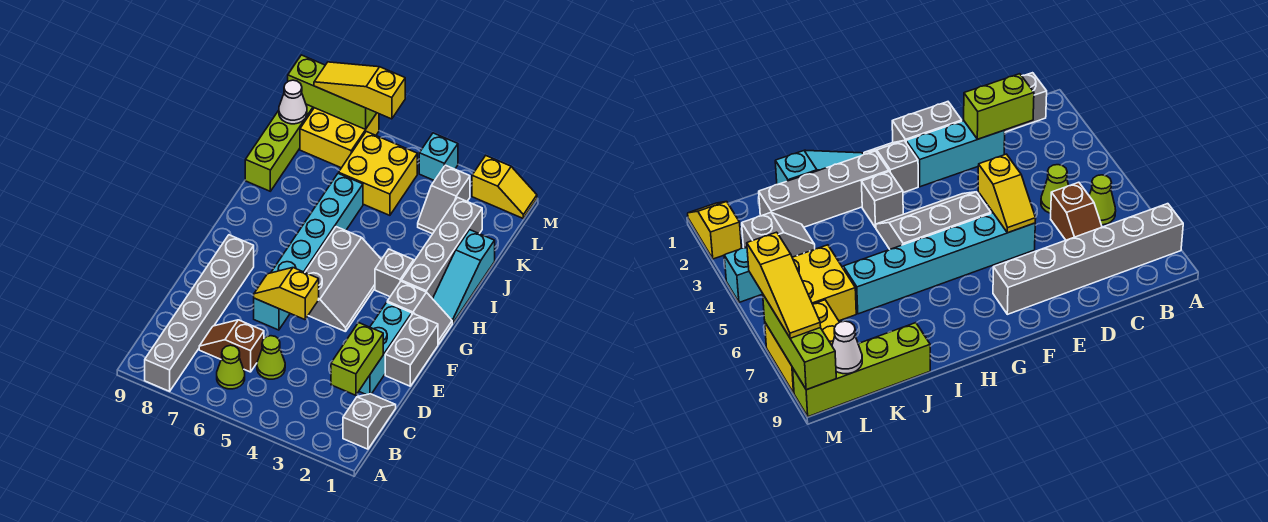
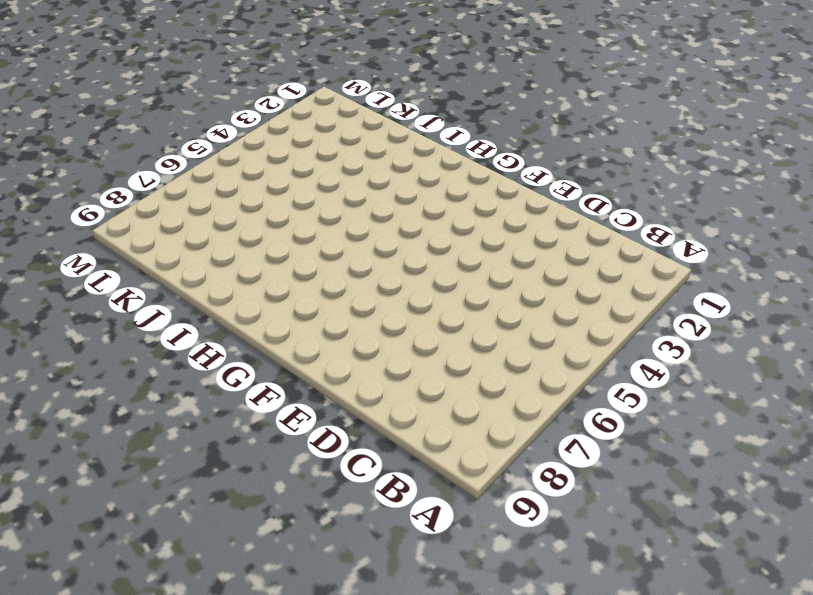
none -> grey 1x6 brick [145,235,254,391]
none -> grey 1x2 slope [343,394,396,449]
none -> lime 1x1 cone [217,345,245,389]

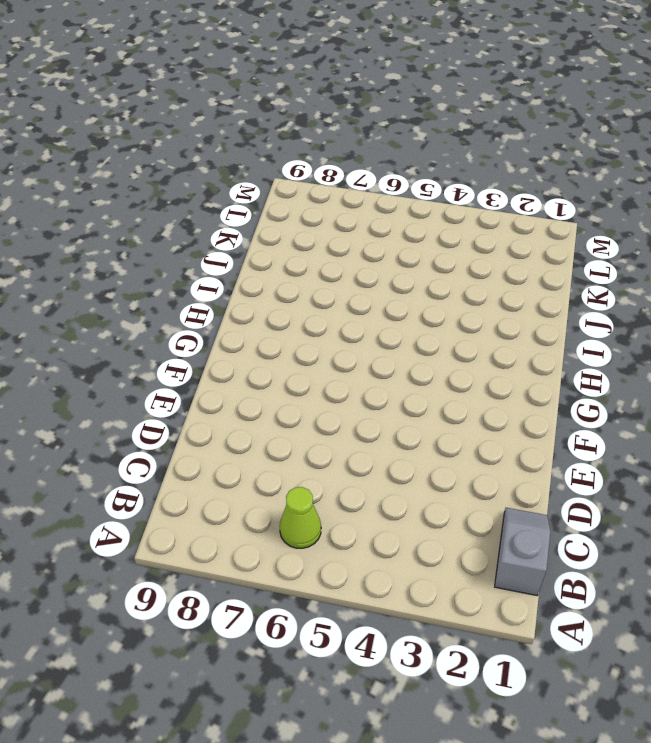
none -> grey 1x6 brick [145,235,254,391]
none -> lime 1x1 cone [257,336,285,379]
none -> brown 1x2 slope [199,320,264,372]

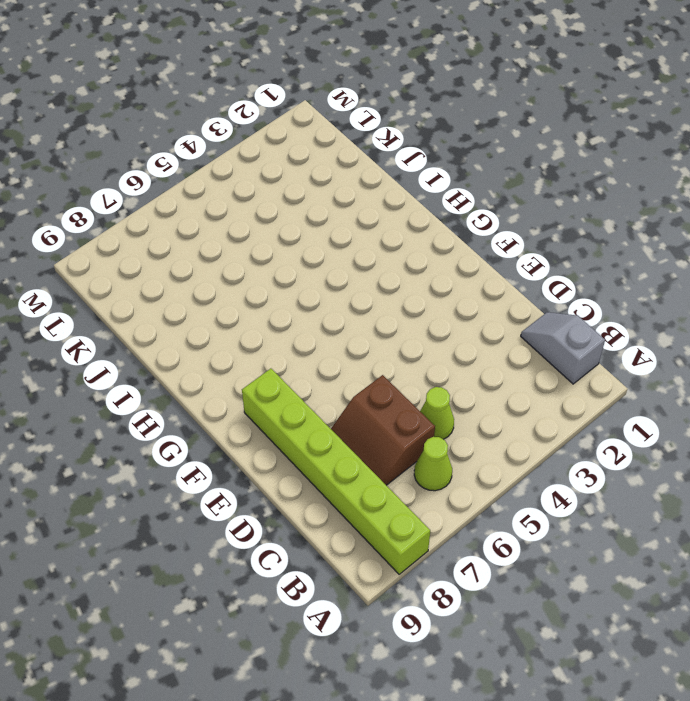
lime 1x6 brick [242,369,430,574] -> grey 1x6 brick [145,235,254,391]
brown 2x2 slope [331,375,435,485] -> brown 1x2 slope [199,320,264,372]
none -> cyan 1x3 brick [359,303,412,395]
none -> grey 1x2 brick [385,314,438,386]
none -> cyan 1x6 brick [254,173,363,330]

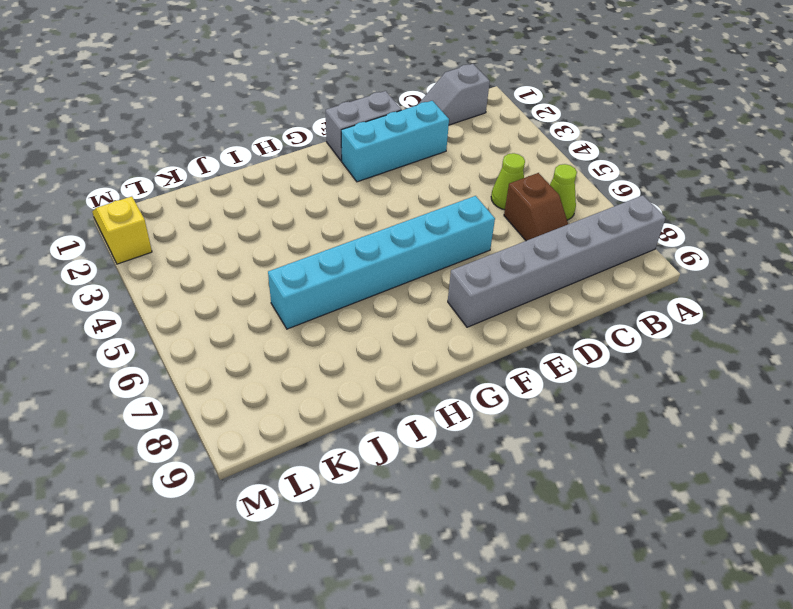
none -> grey 2x3 slope [305,227,381,332]
none -> grey 1x2 slope [387,281,452,344]
none -> cyan 1x3 slope [433,230,495,323]

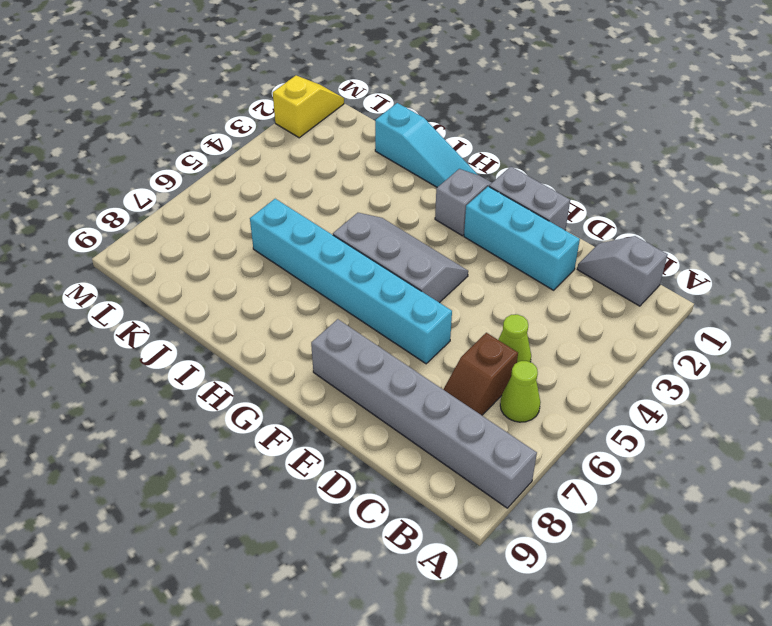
none -> grey 1x4 brick [401,197,482,299]
none -> grey 1x1 brick [375,249,414,297]
none -> lime 1x4 brick [245,104,314,191]

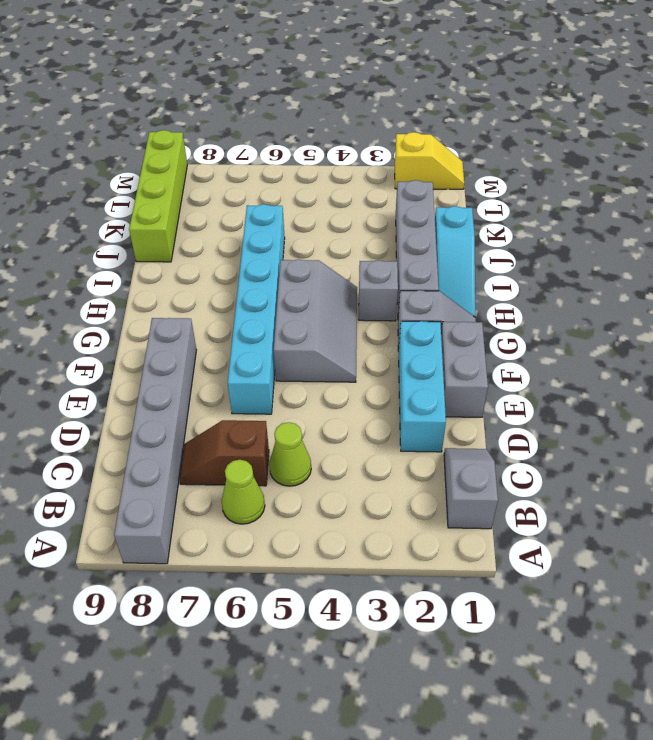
none -> grey 1x2 slope [418,165,470,234]
none -> yellow 2x2 brick [339,131,417,215]
none -> yellow 2x2 brick [300,108,379,168]

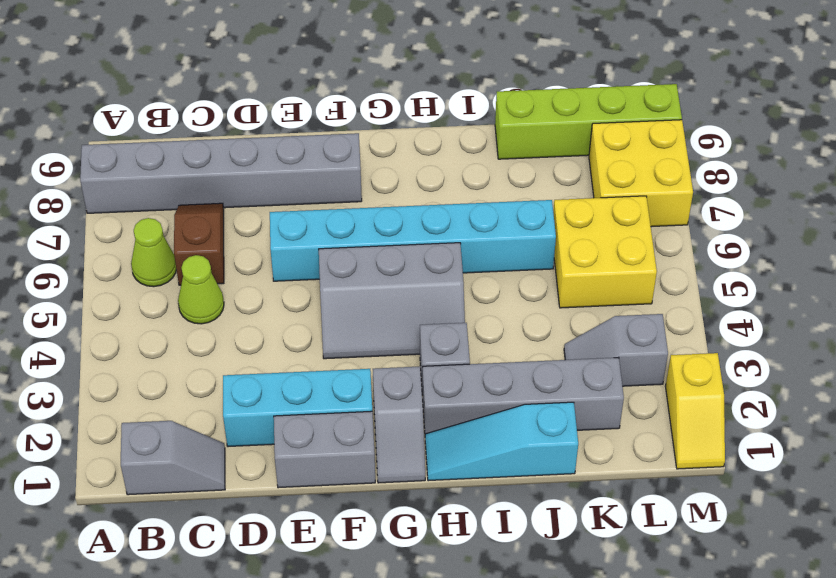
none -> cyan 1x1 brick [419,133,458,181]
none -> lime 1x2 brick [331,323,383,395]
none -> yellow 1x2 slope [254,268,319,320]

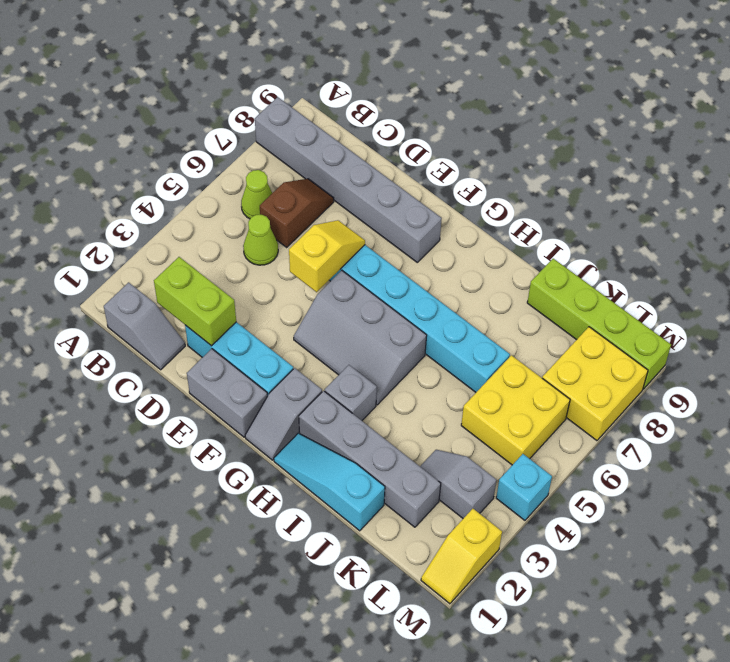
none -> white 1x1 cone [279,80,307,124]
none -> lime 1x3 brick [288,55,376,130]
none -> yellow 1x3 slope [314,62,405,119]

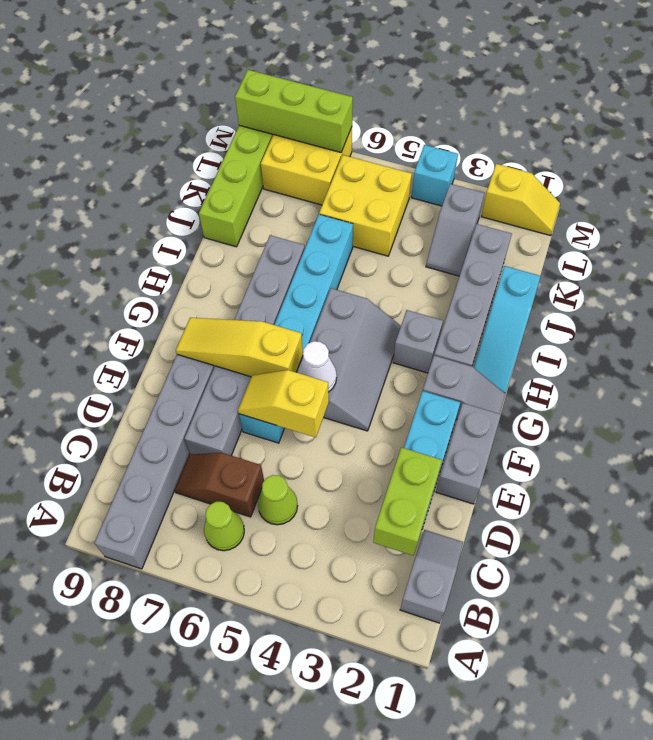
grey 1x6 brick [185,235,305,456] -> none
white 1x1 cone [297,341,337,392] -> white 1x1 cone moved to [279,80,307,124]
yellow 1x3 slope [176,318,303,377] -> yellow 1x3 slope moved to [314,62,405,119]

